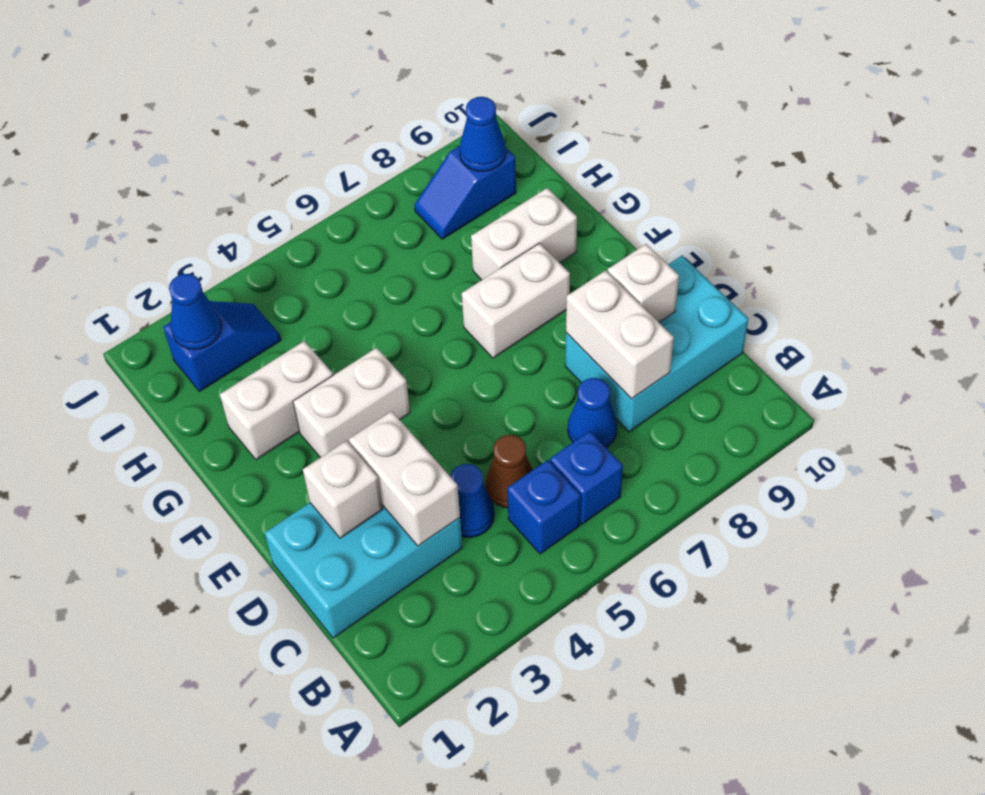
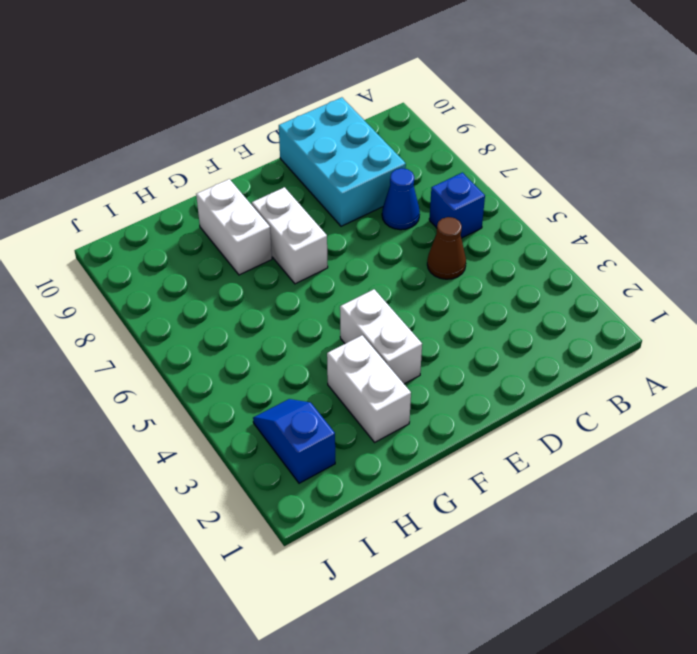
none -> blue 1x1 brick [507,460,581,554]
none -> cyan 2x3 brick [265,503,462,638]
none -> blue 1x1 cone [451,464,495,537]

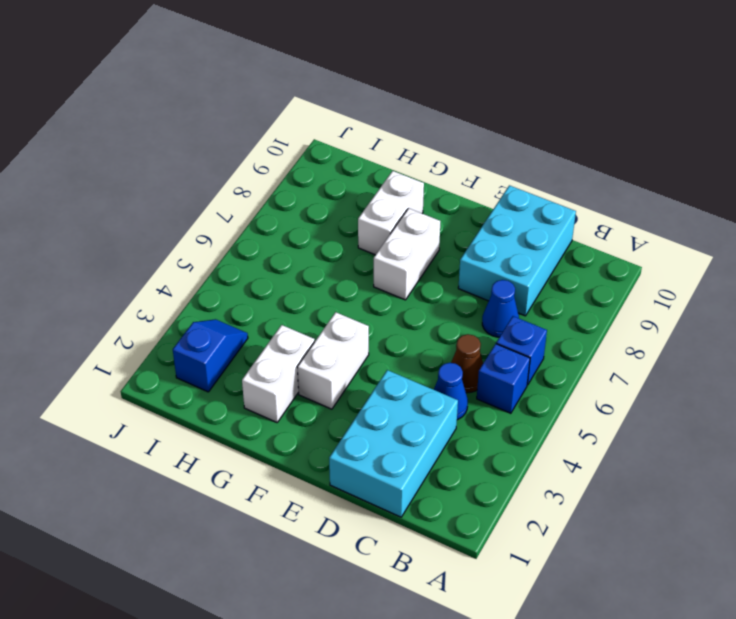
none -> blue 1x2 slope [414,146,516,239]
none -> white 1x2 brick [349,411,460,546]
none -> white 1x2 brick [566,270,674,399]

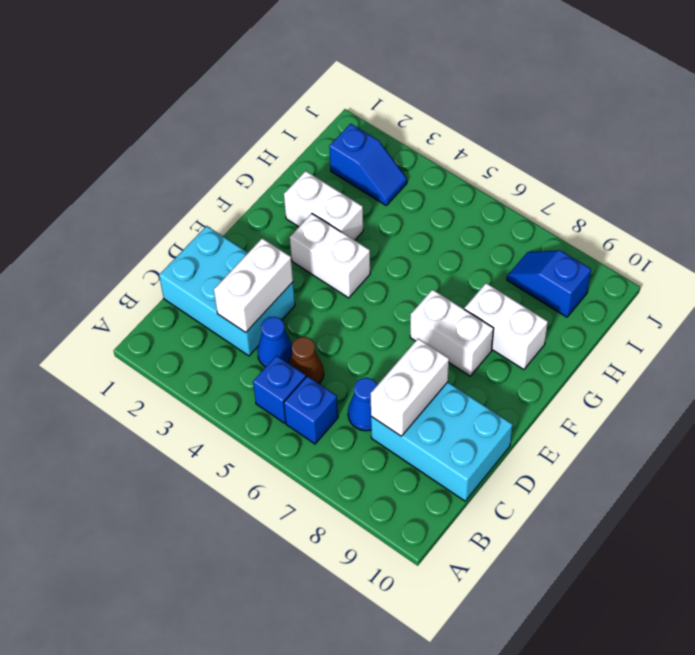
none -> white 1x1 brick [303,441,383,538]
none -> white 1x1 brick [608,244,679,322]
none -> blue 1x1 cone [169,274,221,350]

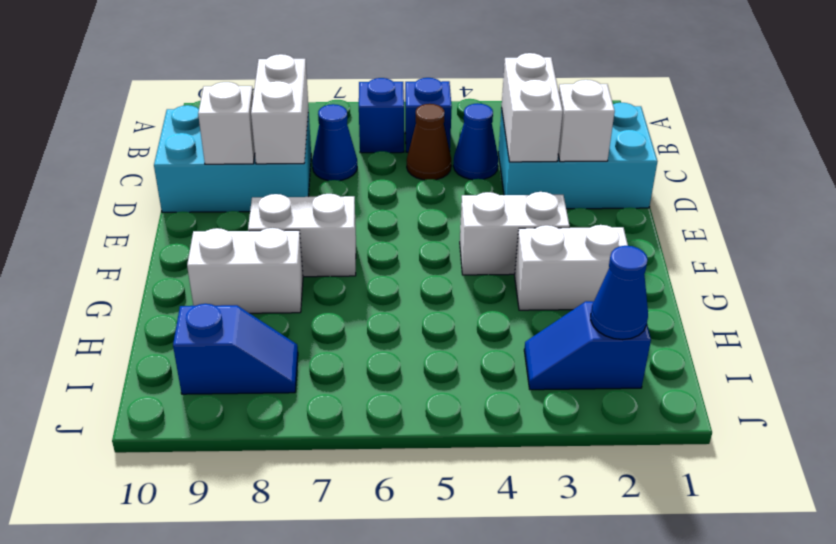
none -> blue 1x1 cone [459,97,506,172]

